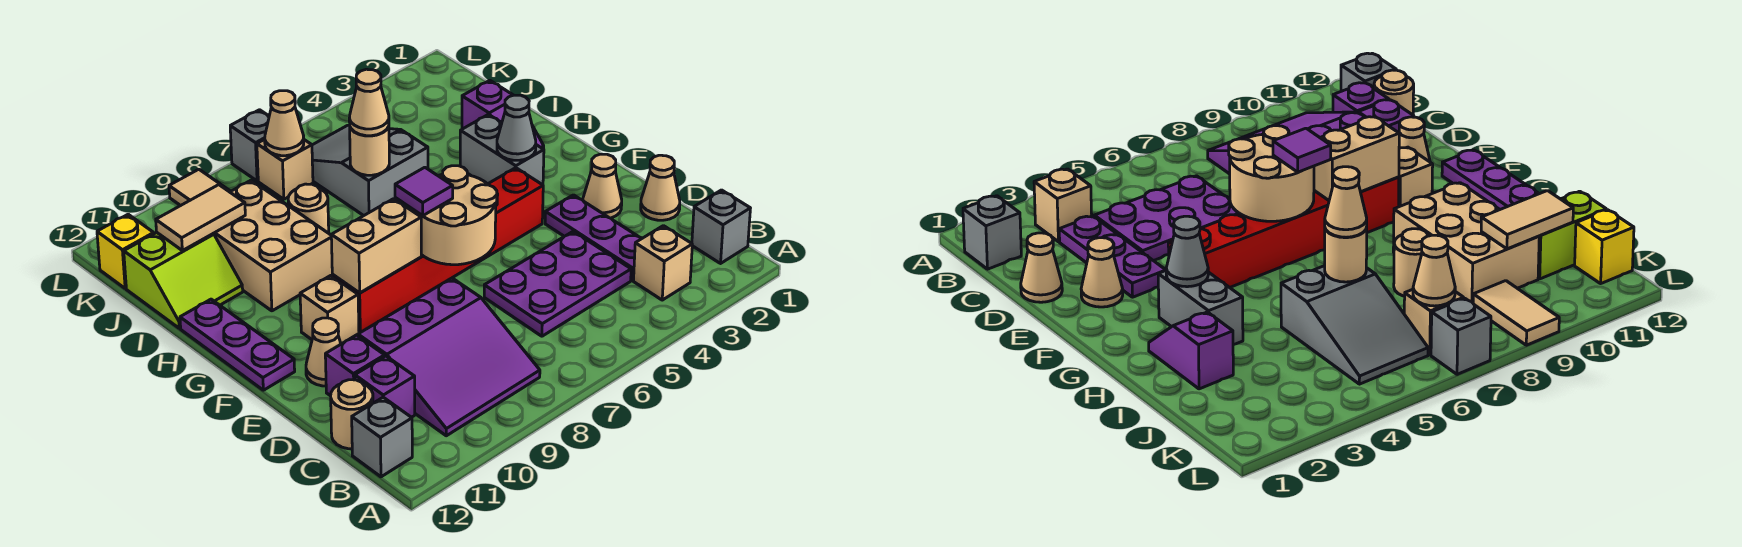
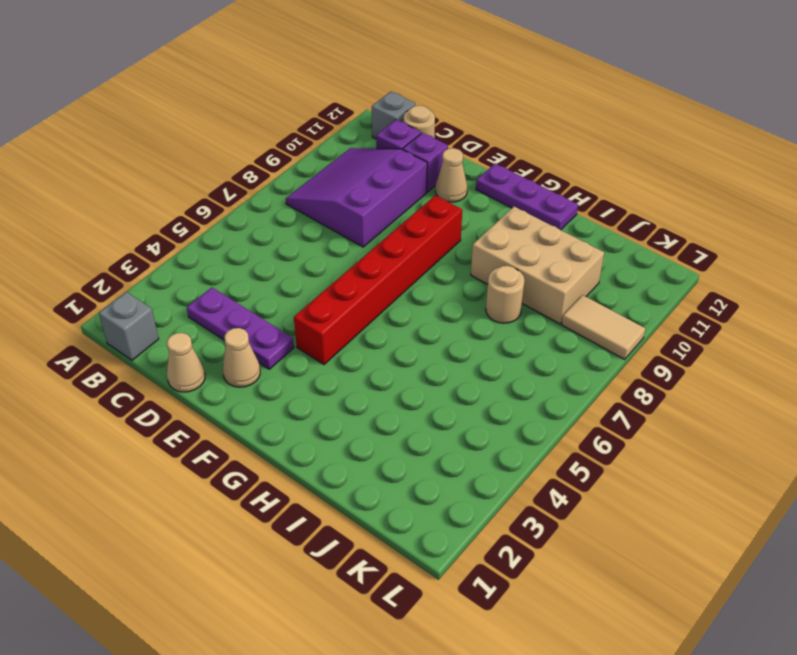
none -> tan 1x1 brick [634,226,692,300]
none -> purple 2x3 plate [484,231,631,336]
none -> tan 1x1 brick [300,276,359,344]
none -> grey 1x2 brick [460,115,544,185]

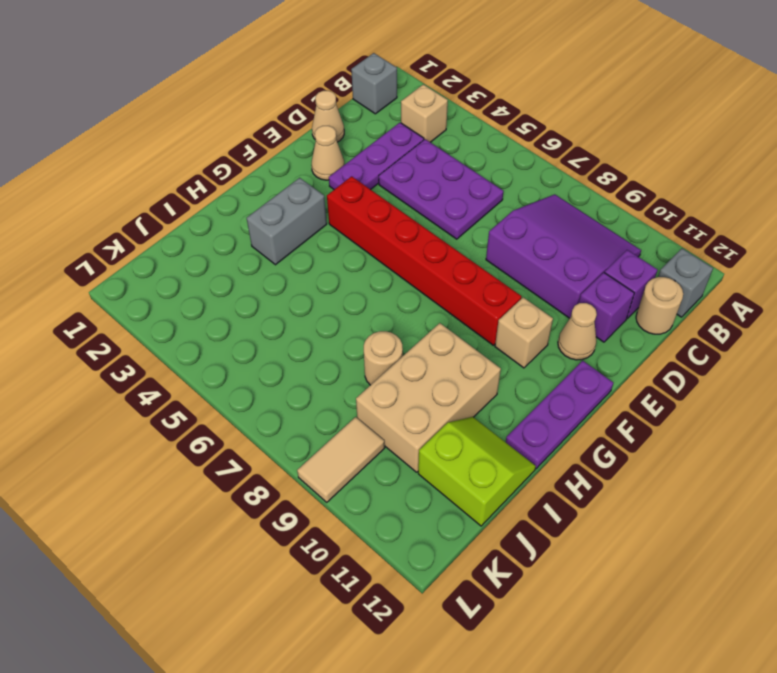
none -> purple 1x2 slope [462,80,544,149]
none -> grey 2x3 slope [312,125,428,216]
none -> tan 1x1 brick [257,139,313,199]
none -> yellow 1x1 brick [97,214,154,288]

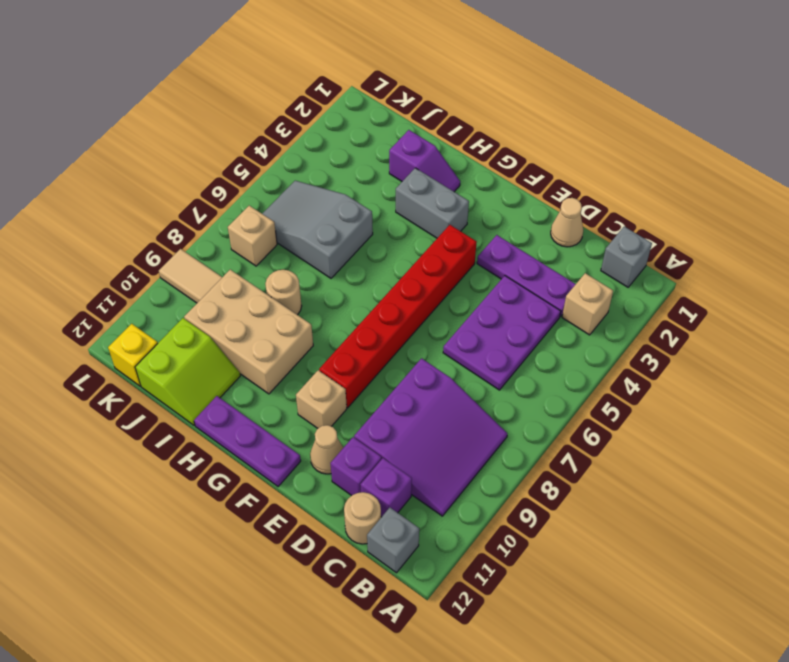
none -> tan 1x1 cone [583,154,622,218]
none -> grey 1x1 brick [230,110,269,181]
none -> tan 2x2 round brick [412,166,497,265]
none -> tan 1x2 brick [331,199,421,293]

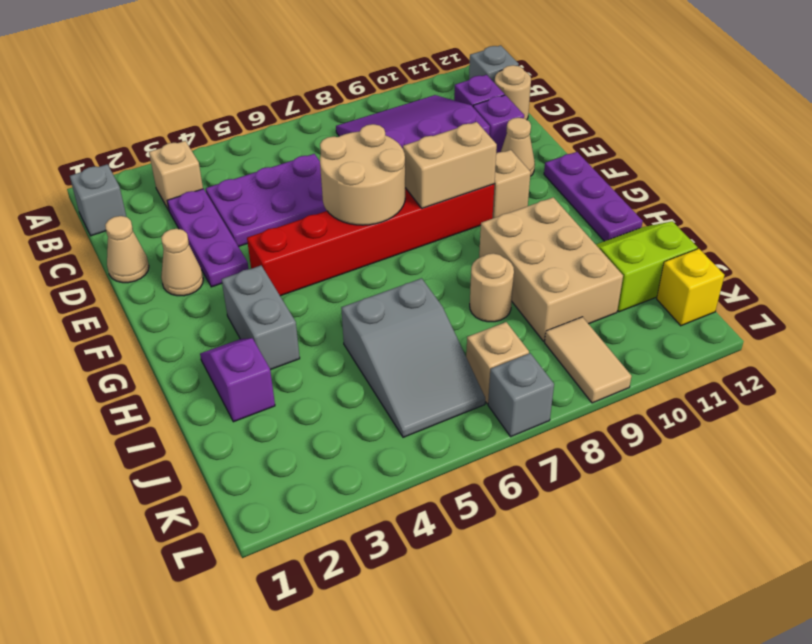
none -> grey 1x1 cone [497,95,536,160]
none -> tan 1x1 round brick [350,126,389,175]
none -> tan 1x2 tile [156,185,245,251]
none -> tan 1x1 cone [265,91,304,156]

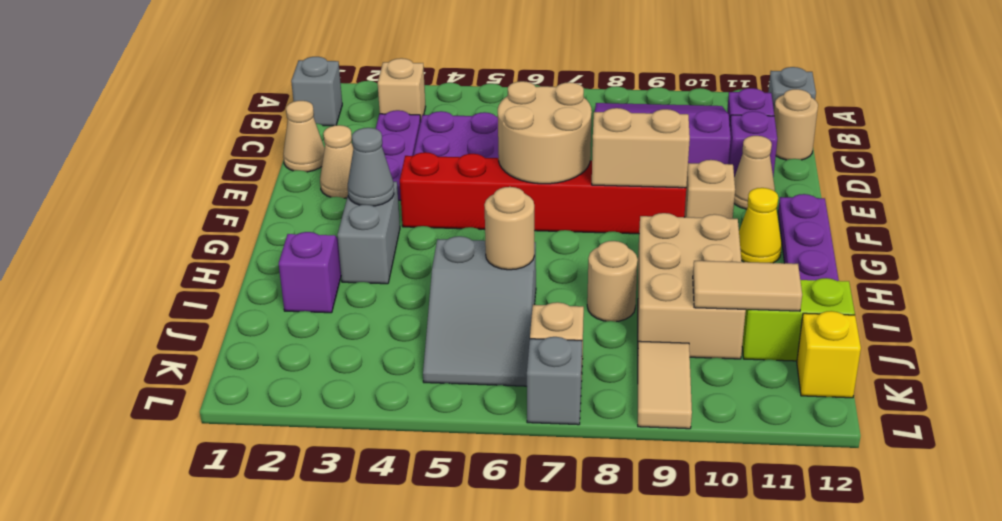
yellow 1x1 cone [739,188,782,263] -> none
none -> tan 1x1 cone [265,91,304,156]
none -> purple 1x1 tile [395,167,453,216]
none -> tan 1x1 cone [349,69,389,136]

